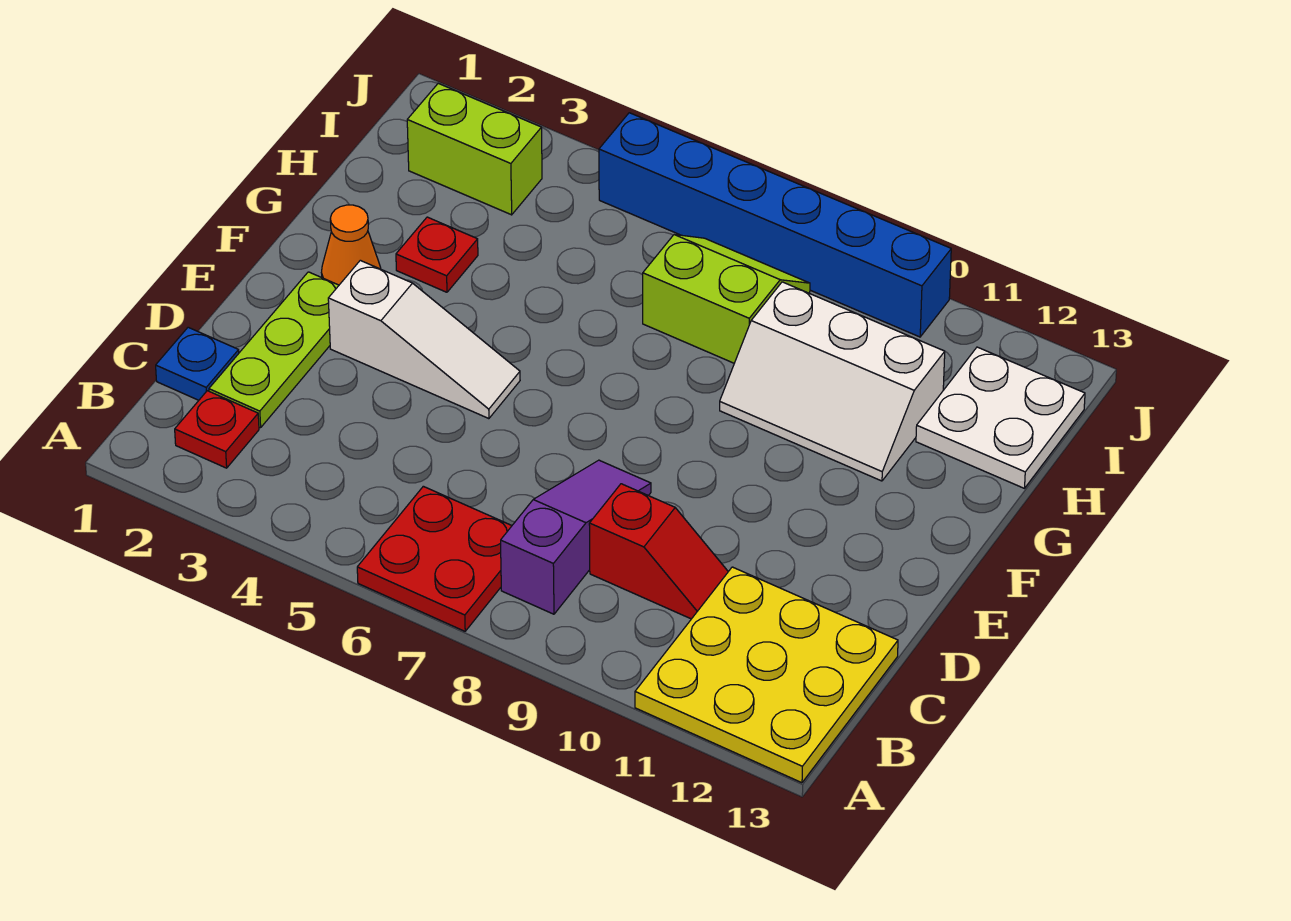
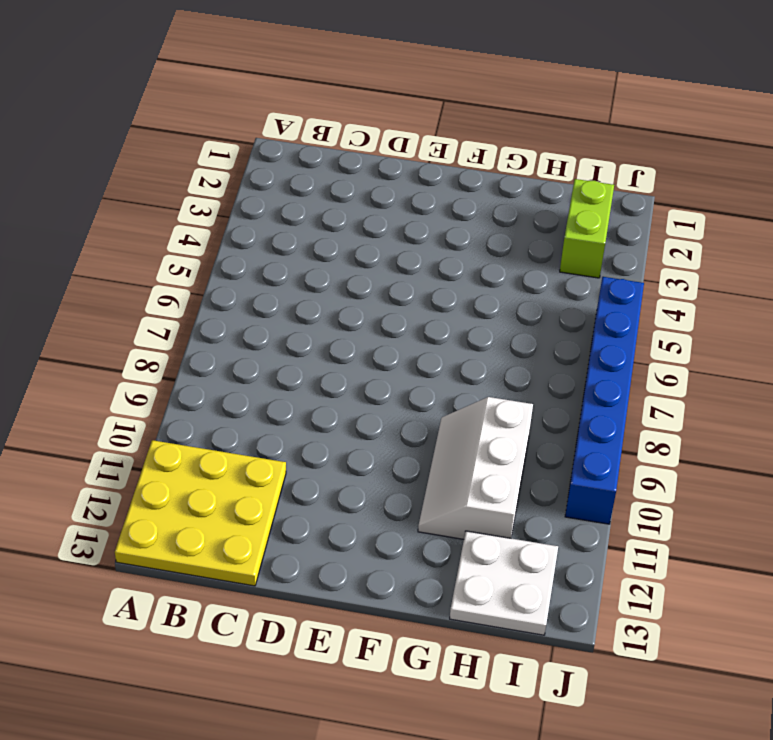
none -> red 2x2 plate [357,486,512,631]
none -> red 1x1 plate [175,391,259,468]
none -> purple 1x3 slope [501,460,651,614]

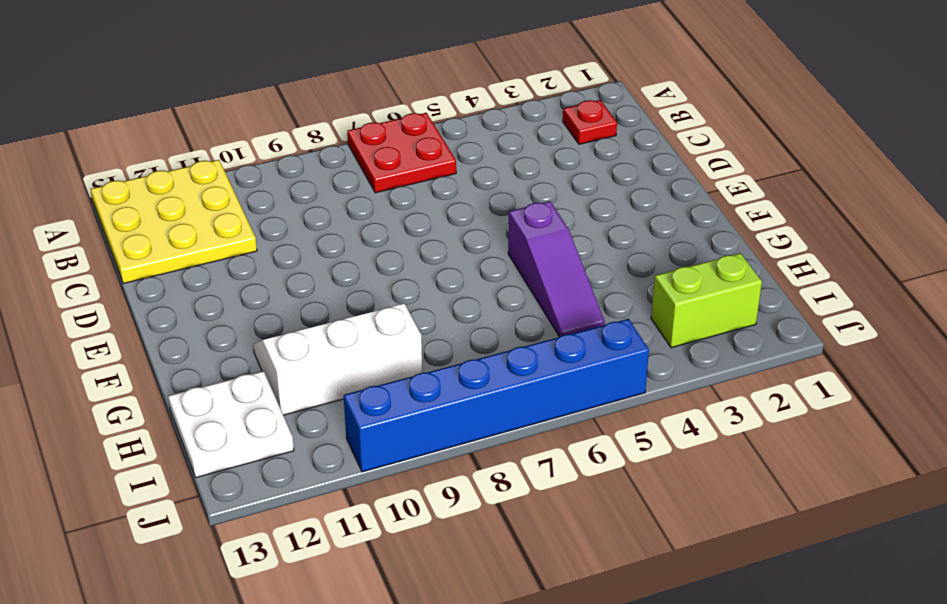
purple 1x3 slope [508,201,605,337] -> purple 1x3 slope moved to [501,460,651,614]
none -> blue 1x1 plate [156,327,239,400]
none -> lime 1x3 plate [209,272,339,428]
none -> red 1x2 slope [589,484,728,619]

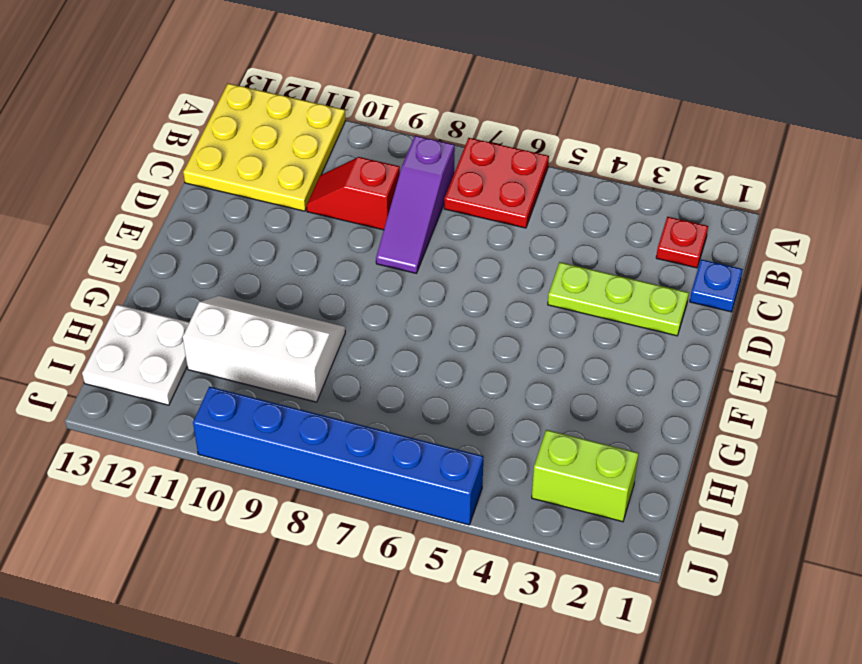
lime 1x3 plate [548,262,689,336] -> lime 1x3 plate turned to [209,272,339,428]
none -> white 1x3 slope [328,260,520,419]
none -> orange 1x1 cone [321,205,381,285]
none -> red 1x1 plate [396,217,478,292]

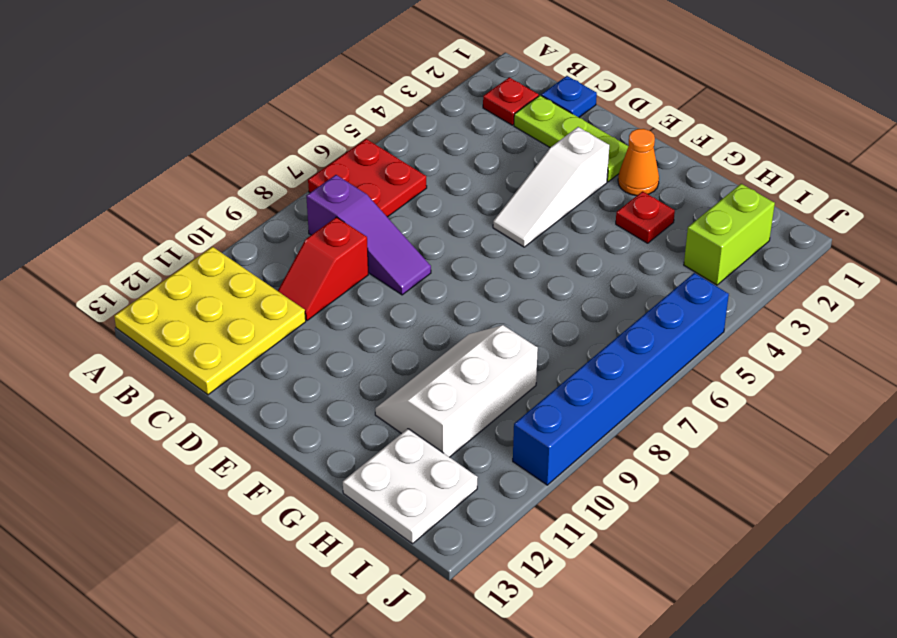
none -> lime 2x2 slope [643,235,810,363]

